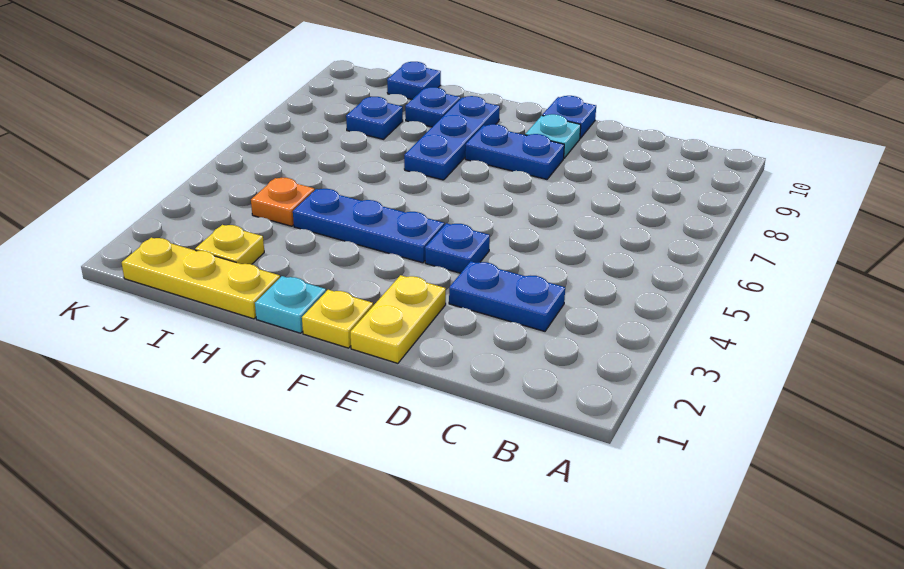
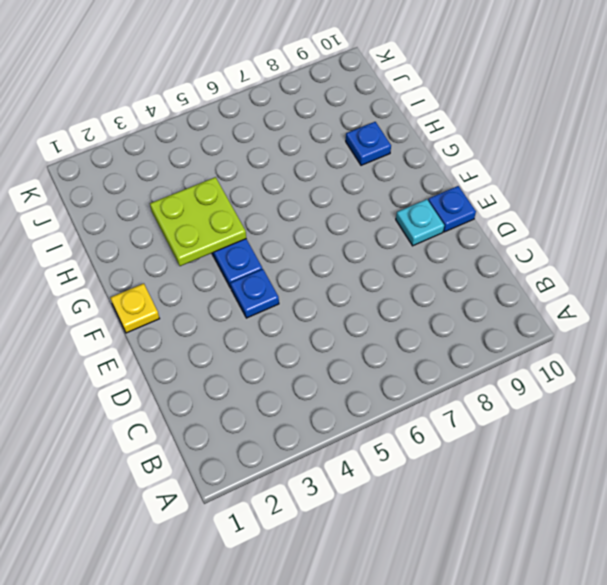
lime 2x2 plate [150,177,246,266] -> none
none -> blue 1x2 plate [449,261,565,331]
none -> yellow 1x2 plate [350,275,446,363]
none -> blue 1x2 plate [465,124,564,179]

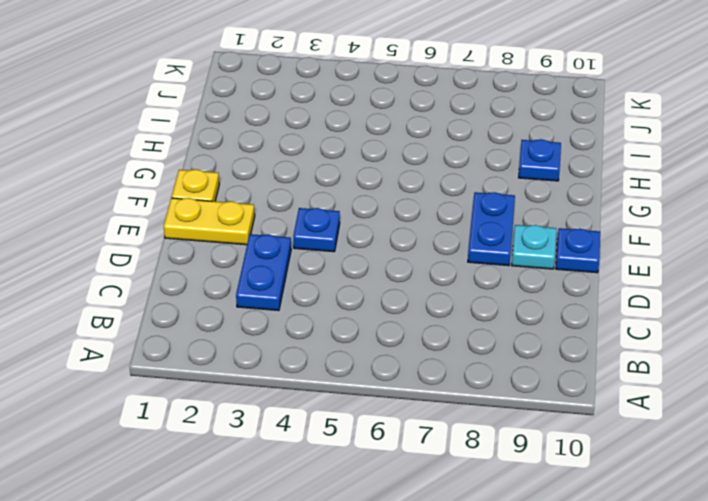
none -> blue 1x3 plate [293,189,444,263]
none -> cyan 1x1 plate [255,276,326,333]
none -> blue 1x3 plate [404,96,500,180]

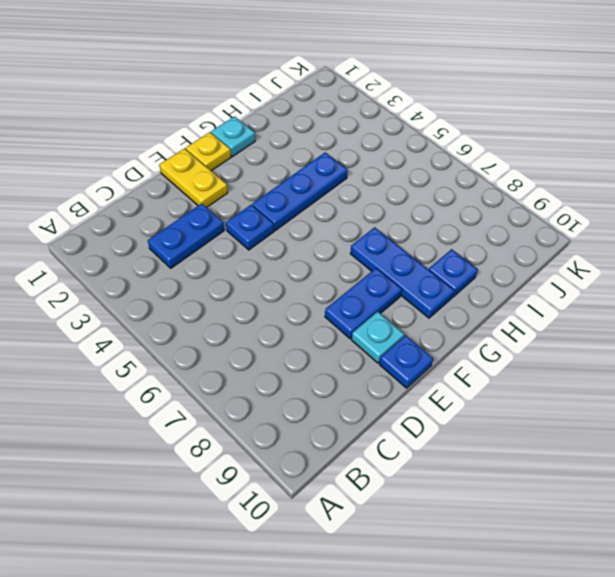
none -> yellow 1x3 plate [122,238,280,319]
none -> yellow 1x1 plate [195,225,264,264]
none -> orange 1x1 plate [251,178,315,226]

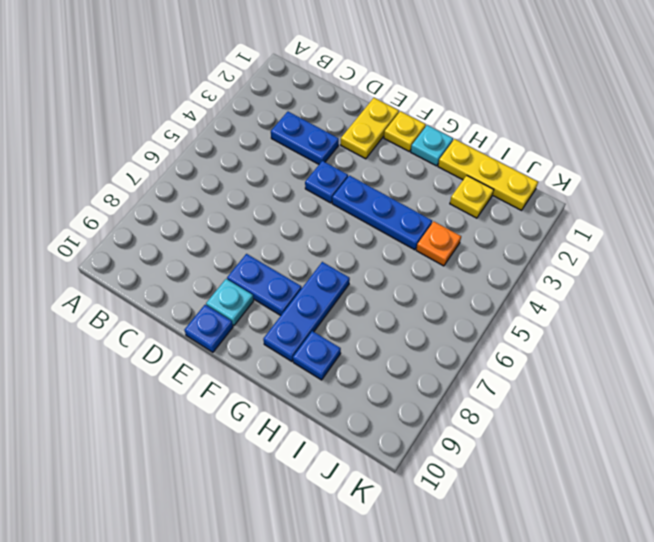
none -> blue 1x1 plate [346,97,403,139]
none -> blue 1x1 plate [387,62,441,99]

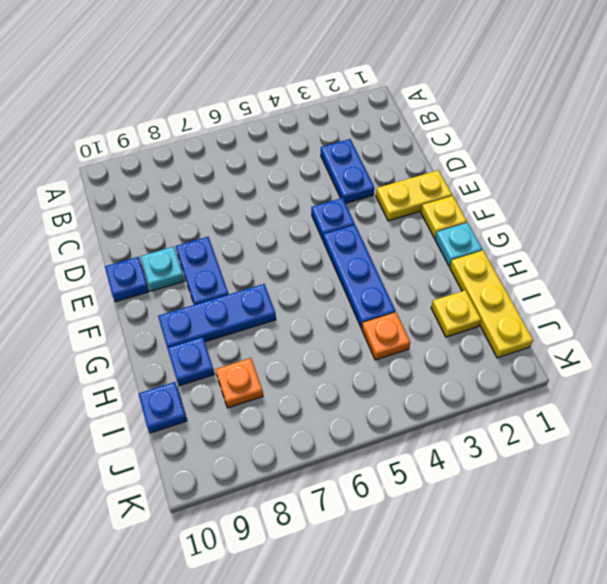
orange 1x1 plate [215,358,263,408] -> blue 1x1 plate [346,97,403,139]

